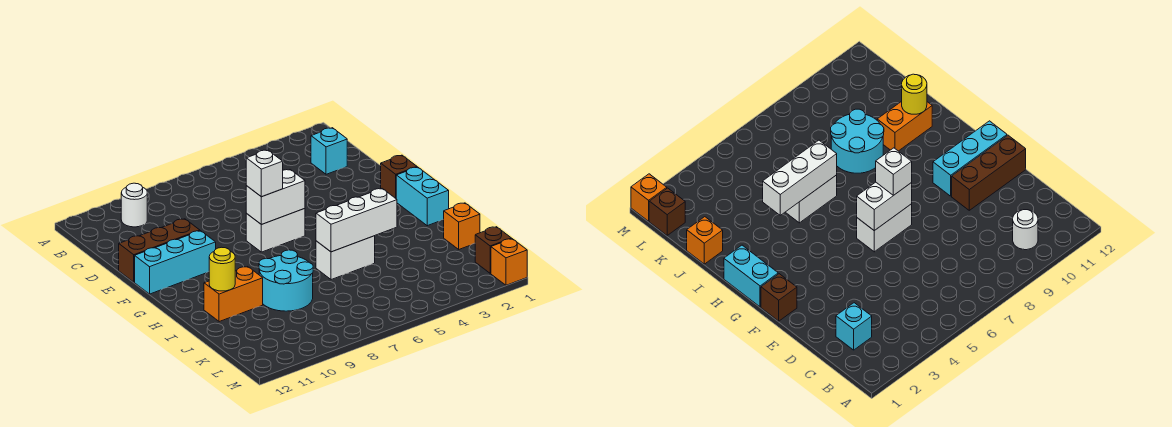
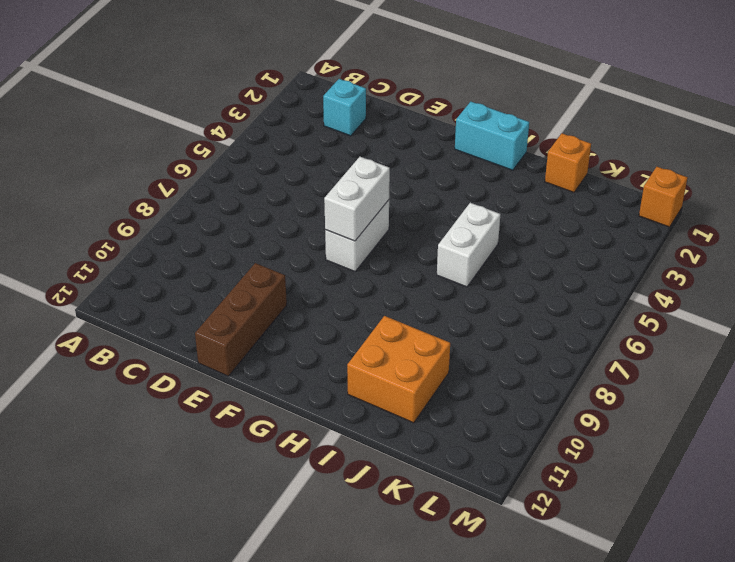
orange 2x2 brick [347,316,450,423] -> orange 1x2 brick [204,267,263,322]
none -> white 1x1 round brick [121,183,147,227]
none -> brown 1x1 brick [381,155,417,198]
none -> cyan 1x3 brick [135,231,216,294]

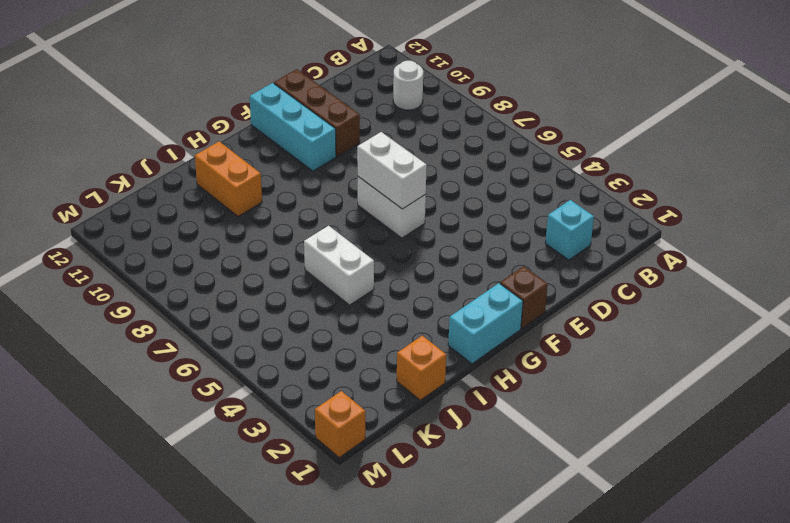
none -> cyan 2x2 round brick [259,250,313,311]
none -> brown 1x1 brick [475,227,511,273]
none -> white 1x3 brick [316,189,397,252]

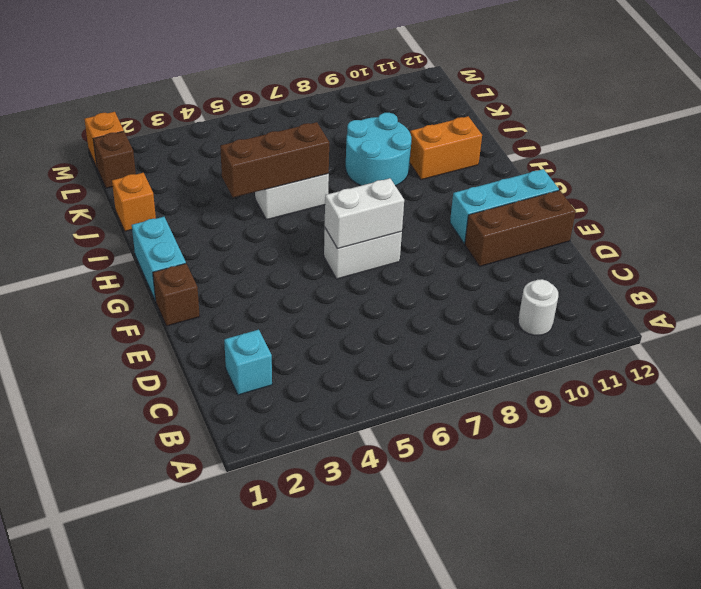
brown 1x3 brick [220,122,329,197] -> white 1x3 brick [316,189,397,252]
none -> yellow 1x1 round brick [209,247,235,291]
none -> white 1x1 brick [246,150,283,197]

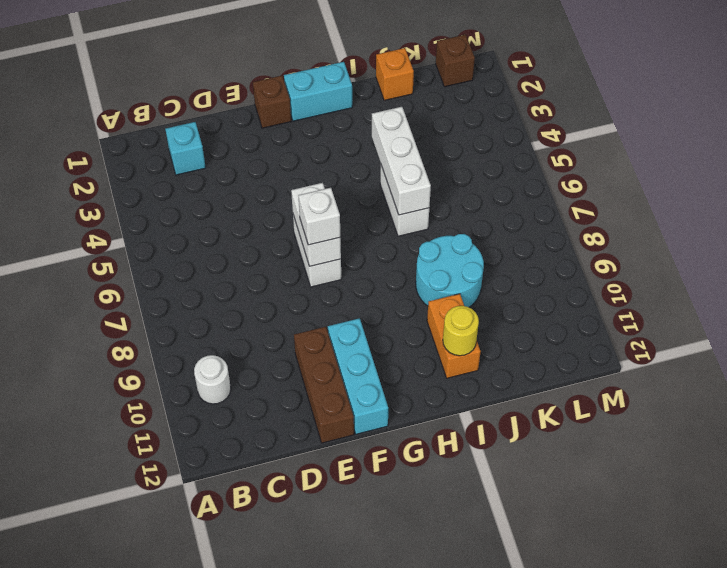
none -> orange 1x1 brick [491,239,527,285]

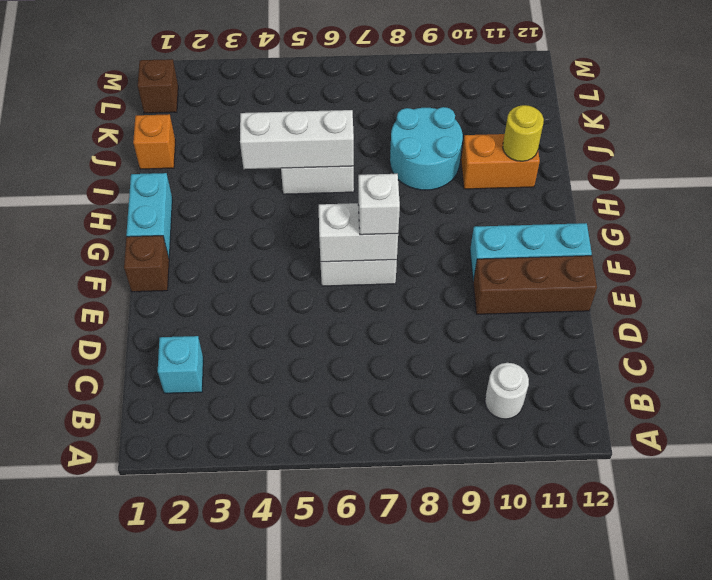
none -> orange 1x1 brick [491,239,527,285]

